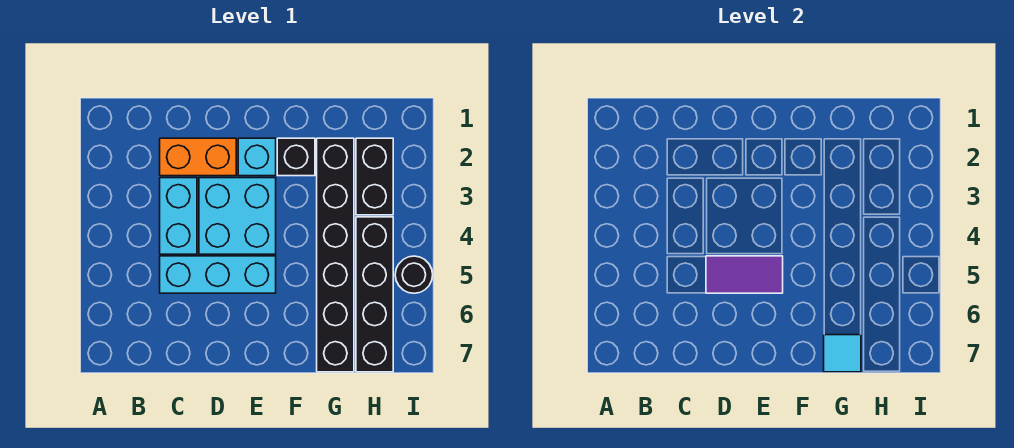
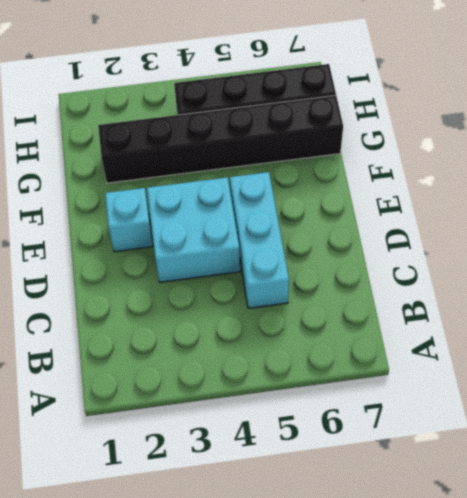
none -> orange 1x2 brick [160,138,236,176]
none -> cyan 1x2 brick [160,178,197,254]
none -> black 1x1 brick [277,138,315,176]

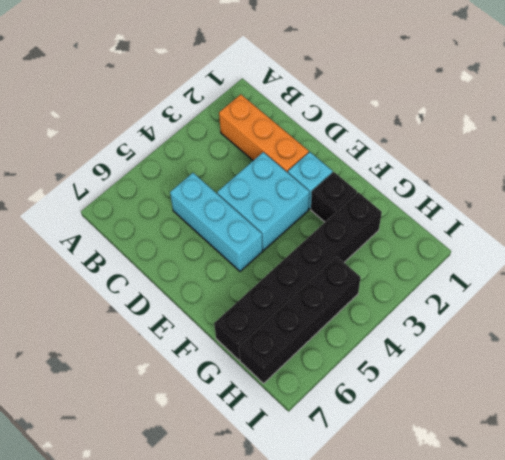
orange 1x3 brick [219,94,309,173] -> orange 1x2 brick [160,138,236,176]
none -> cyan 1x2 brick [160,178,197,254]
none -> black 1x2 brick [356,138,393,215]
none -> black 1x1 round brick [395,256,433,293]

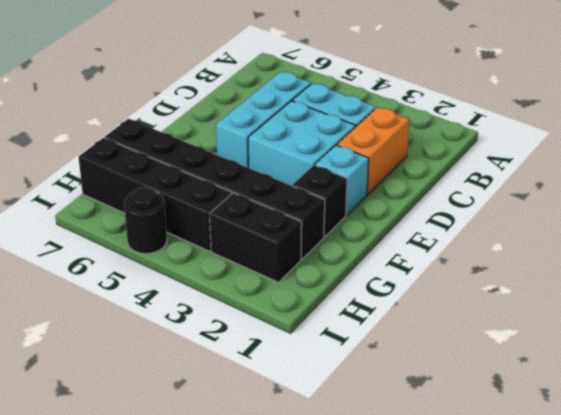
none -> purple 1x2 tile [706,256,783,293]
none -> cyan 1x1 tile [824,335,861,372]

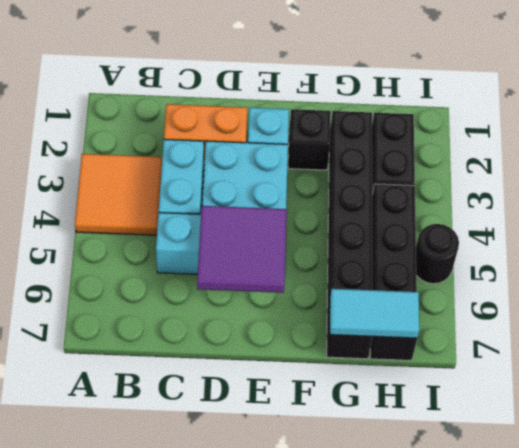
orange 2x2 tile [75,154,162,235] -> none
purple 2x2 tile [197,206,287,293] -> purple 1x2 tile [706,256,783,293]
cyan 1x2 tile [330,289,419,338] -> cyan 1x1 tile [824,335,861,372]

